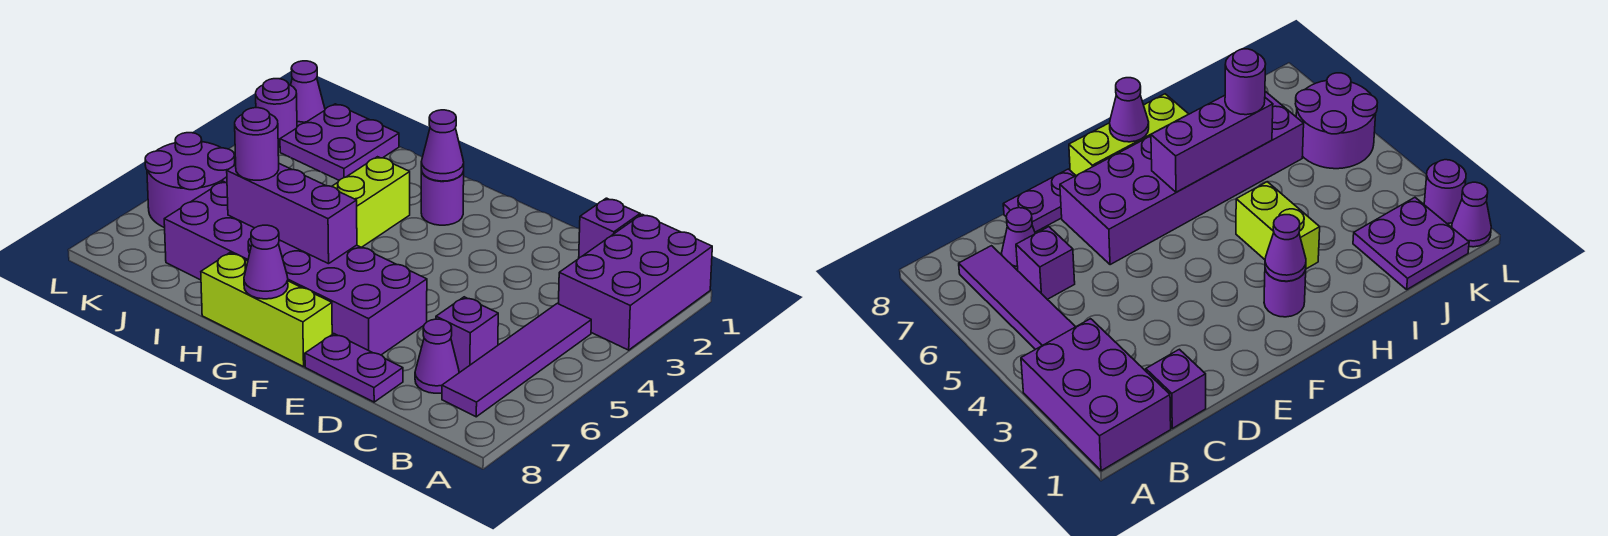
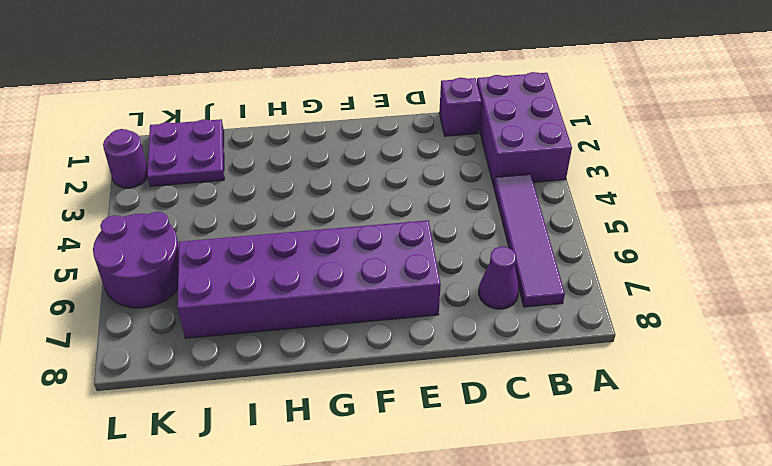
none -> purple 1x1 brick [436,297,498,373]
none -> purple 1x2 plate [305,334,403,402]
none -> lime 1x3 brick [201,253,332,367]

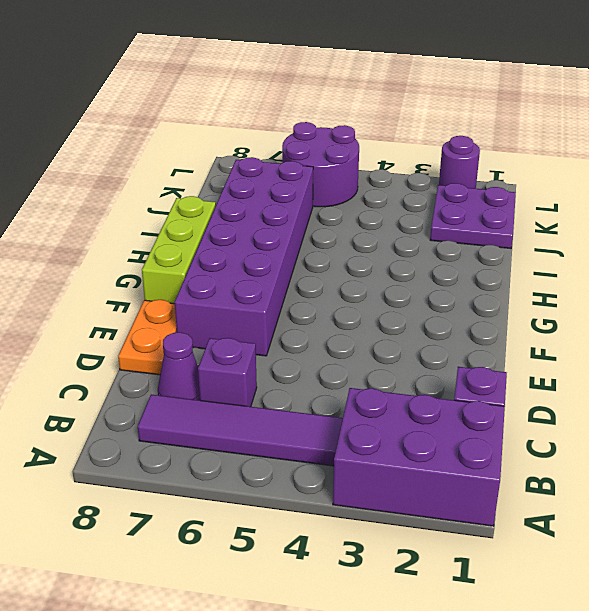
orange 1x2 plate [118,300,177,375] -> purple 1x2 plate [305,334,403,402]
none -> purple 1x1 round brick [421,170,464,225]
none -> lime 1x2 brick [332,157,410,247]
none -> purple 1x1 cone [291,61,325,127]

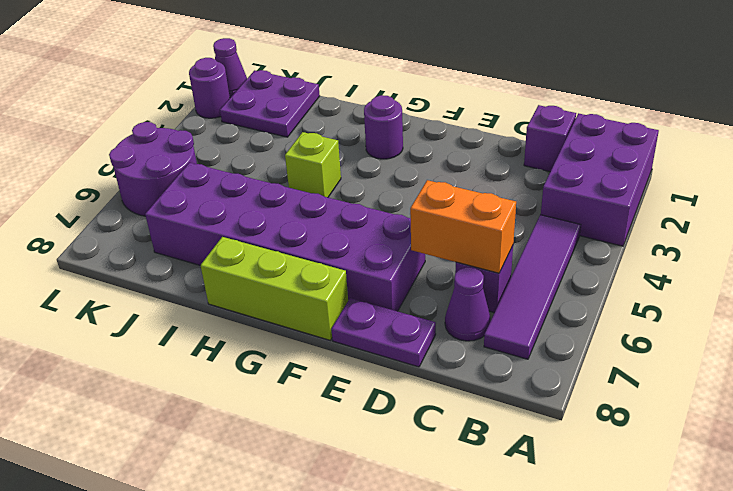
orange 1x2 brick [410,180,516,273] -> none
lime 1x1 brick [285,132,341,197] -> lime 1x2 brick [332,157,410,247]
none -> purple 1x1 cone [421,110,464,181]
none -> purple 1x3 brick [227,164,357,264]
none -> purple 1x1 cone [244,225,288,299]

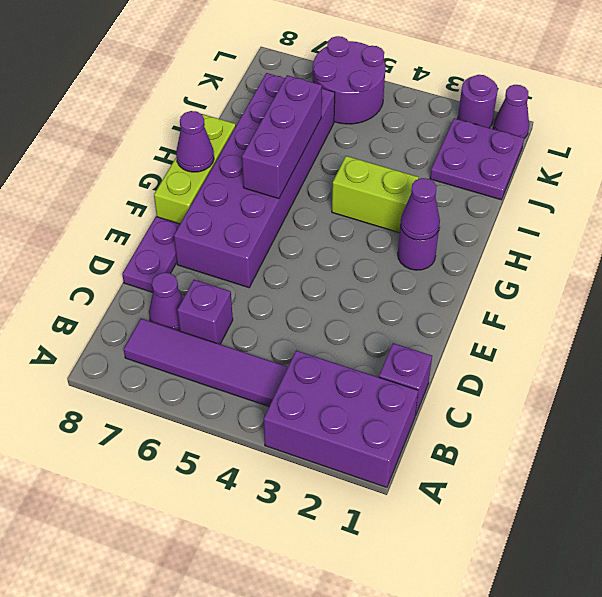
none -> purple 1x1 round brick [235,108,279,180]

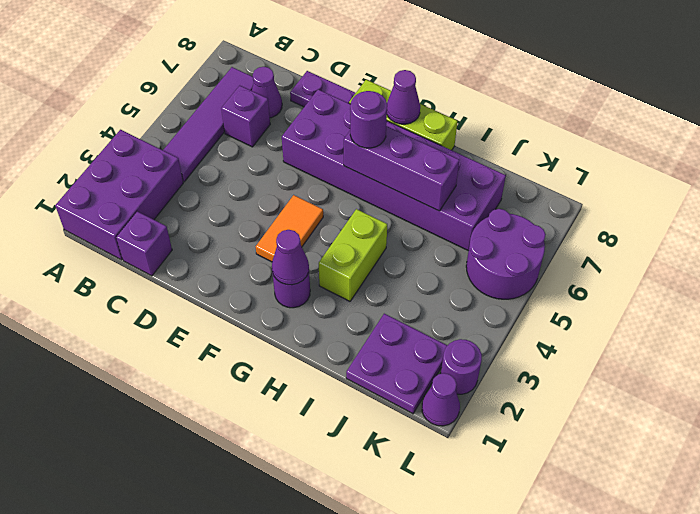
orange 1x2 tile [256,195,323,262] -> none
purple 1x1 round brick [350,91,387,148] -> purple 1x1 round brick moved to [235,108,279,180]

